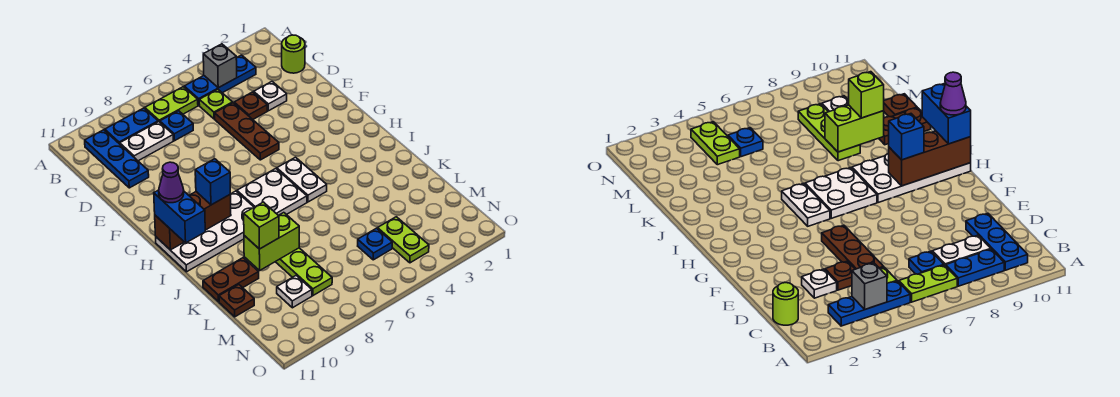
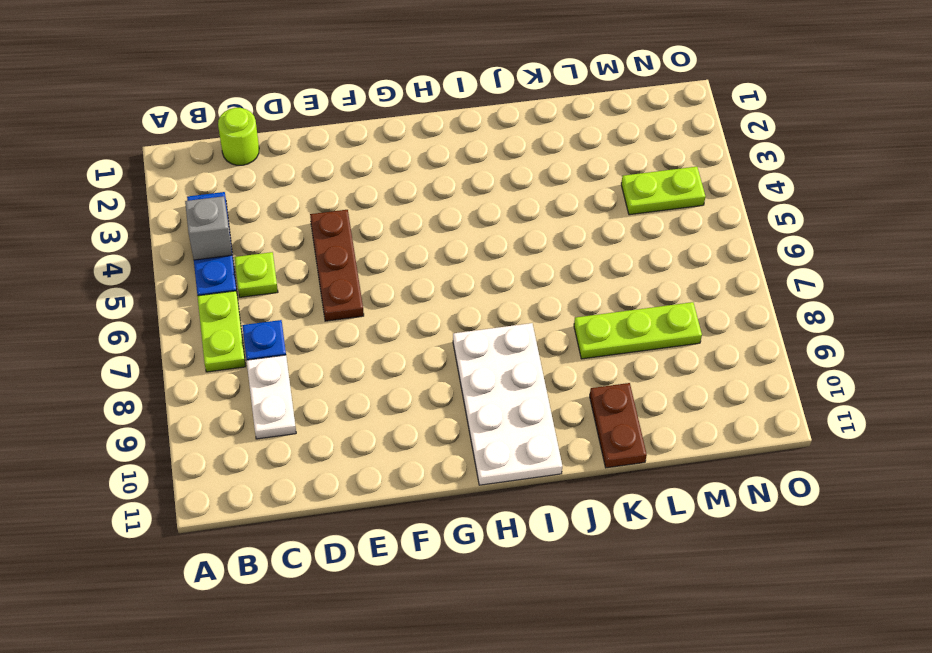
brown 1x3 plate [310,210,364,321] -> brown 1x3 plate turned to [215,103,279,160]
none -> blue 1x2 plate [105,108,158,144]
none -> blue 1x3 plate [85,130,149,188]
none -> white 1x1 plate [254,82,287,111]

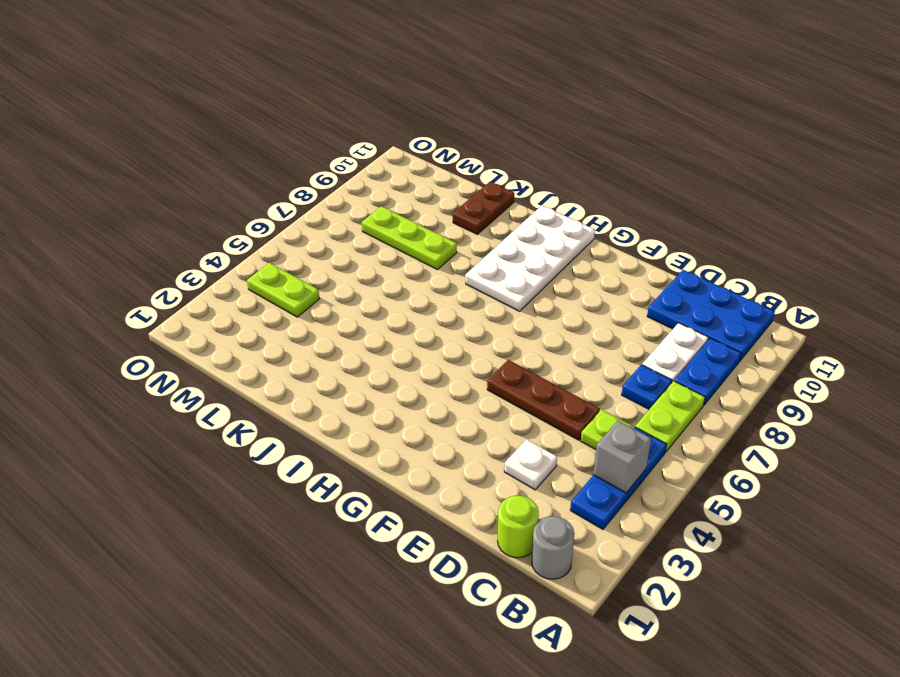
grey 1x1 round brick [532,516,574,579] -> none
blue 2x3 plate [647,270,775,361] -> blue 1x3 plate [85,130,149,188]
none -> brown 1x1 plate [234,92,267,119]
none -> white 1x2 plate [277,157,327,202]
none -> white 2x2 plate [237,169,307,215]

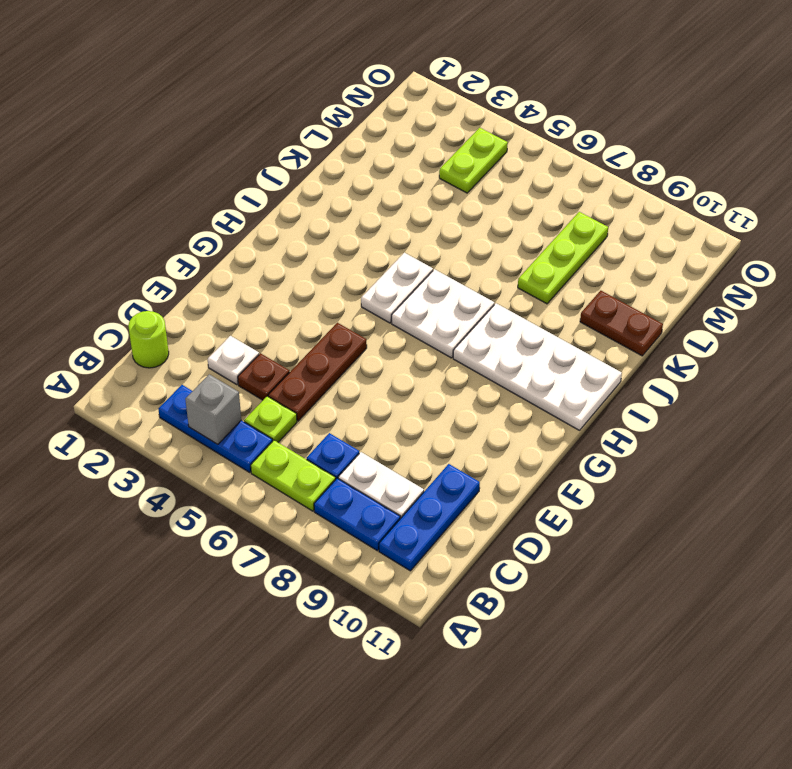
none -> brown 1x1 plate [219,284,254,317]
none -> blue 1x1 plate [358,228,392,260]
none -> white 1x1 plate [277,276,312,308]

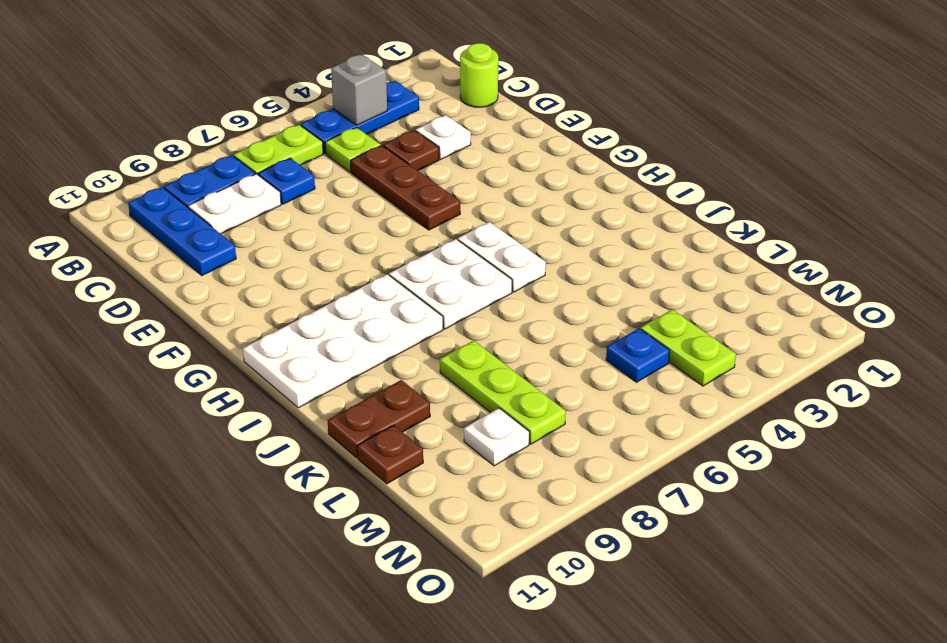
none -> brown 1x3 brick [155,192,231,250]
none -> lime 1x2 brick [244,213,299,271]
none -> blue 1x1 brick [195,159,231,205]

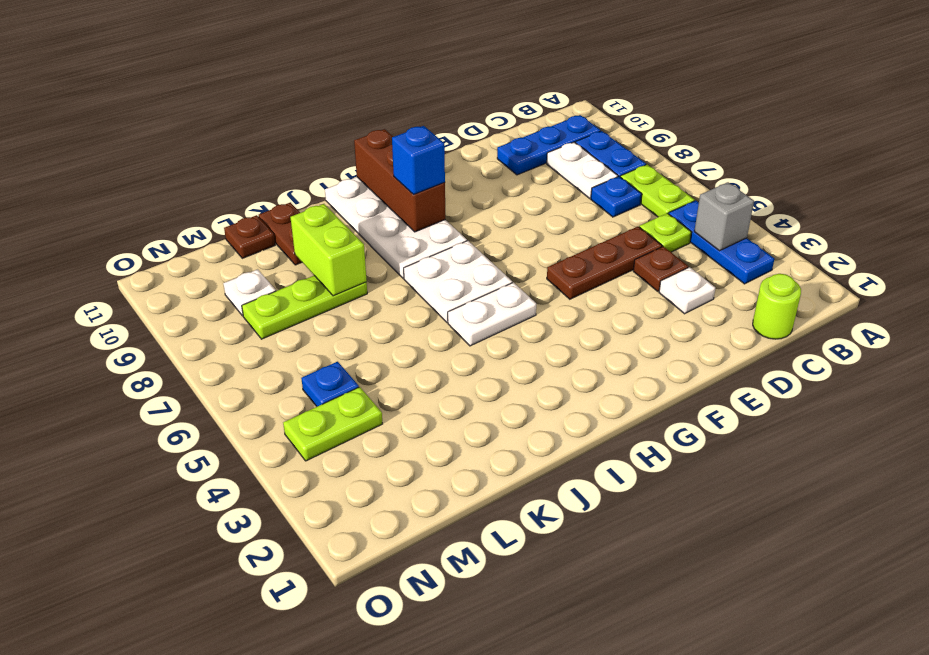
none -> blue 1x2 brick [154,190,205,243]
none -> lime 1x1 brick [244,202,279,249]
none -> purple 1x1 cone [159,162,184,203]

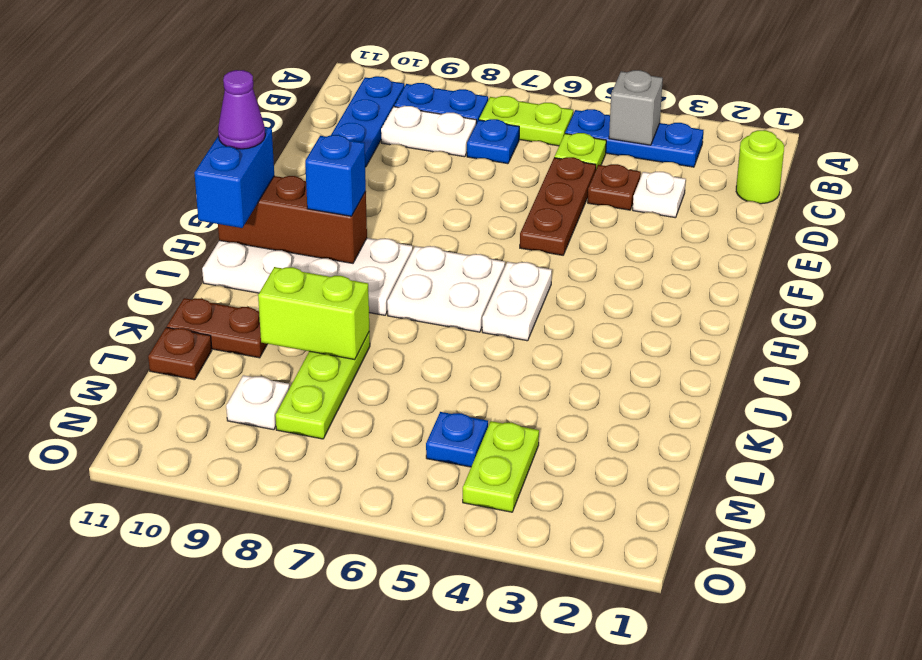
none -> lime 1x1 brick [244,202,279,249]

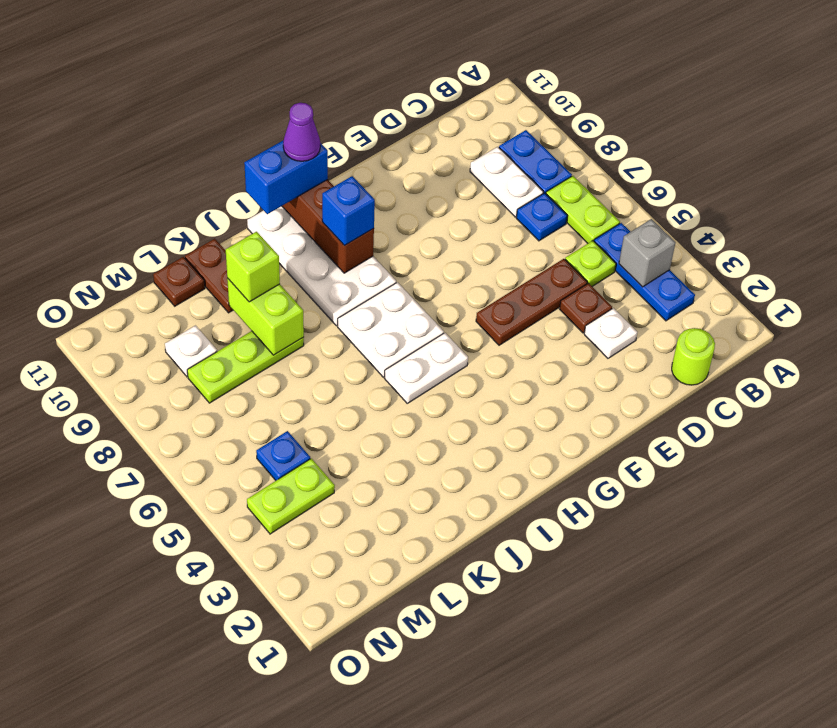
none -> blue 1x3 plate [85,130,149,188]

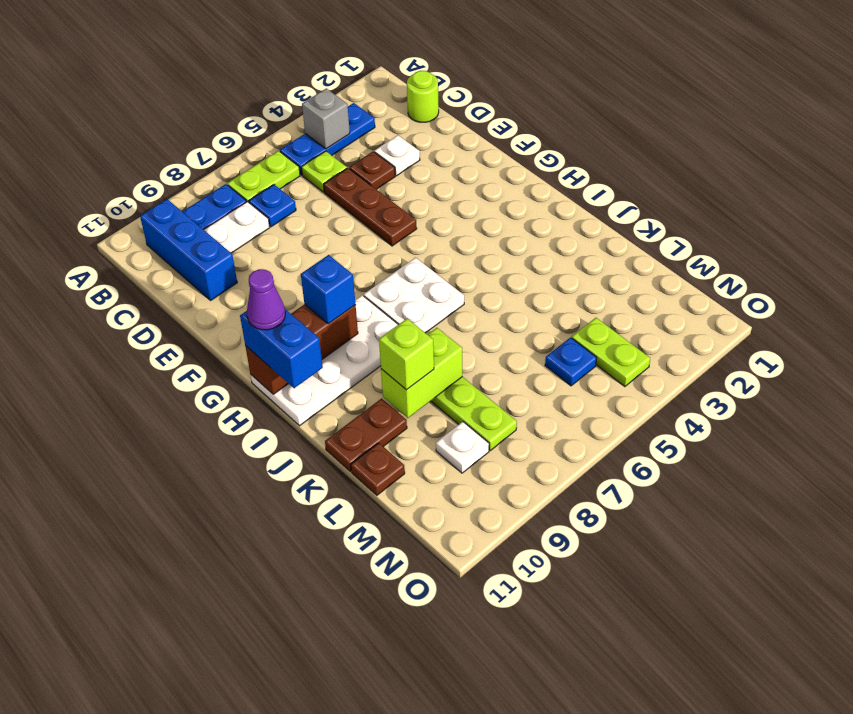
blue 1x3 brick [140,199,237,300] -> blue 1x3 plate [85,130,149,188]
none -> white 1x2 plate [277,157,327,202]

